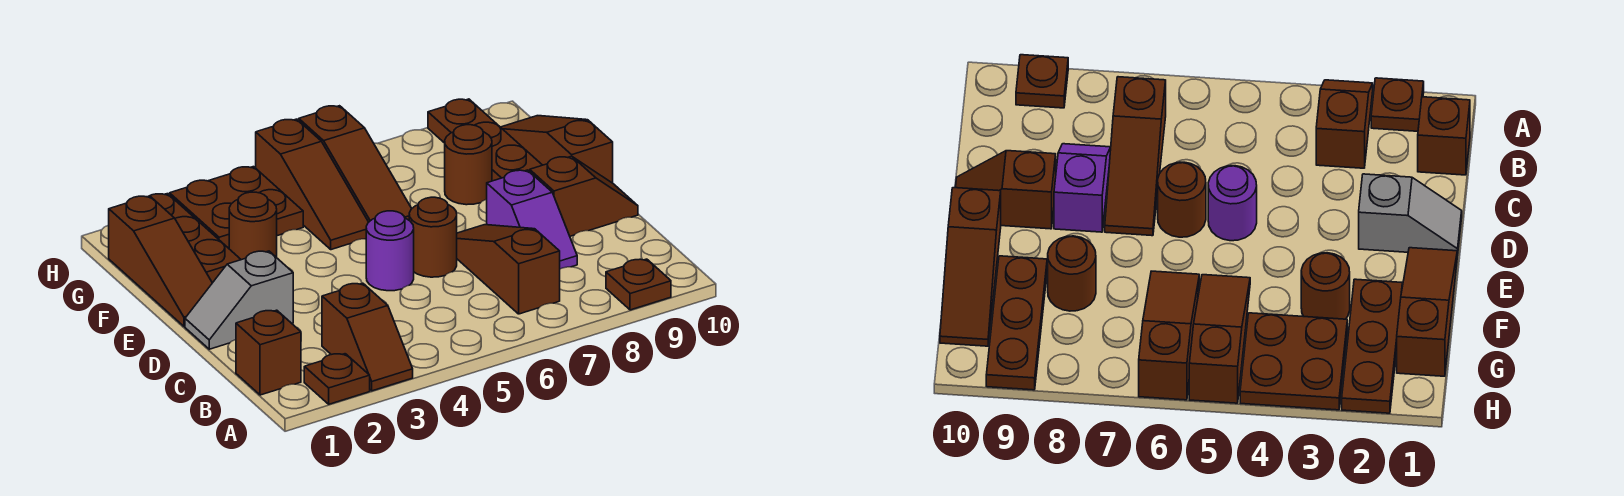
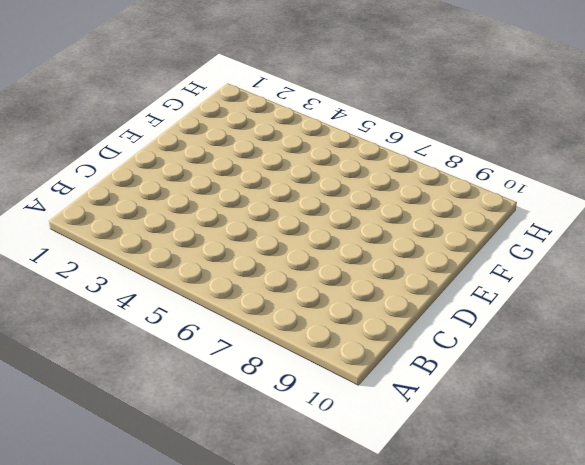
none -> brown 1x1 plate [304,354,370,404]
none -> brown 1x2 slope [322,283,413,391]
none -> brown 1x1 plate [606,259,671,310]

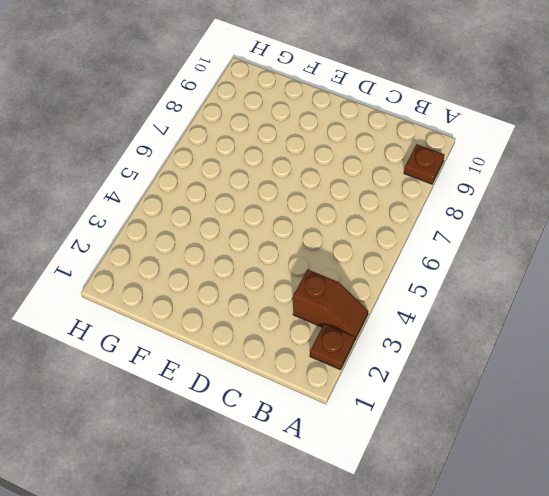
none -> brown 1x1 brick [236,310,301,395]
none -> brown 1x3 slope [457,225,560,314]
none -> purple 1x2 slope [487,170,577,269]

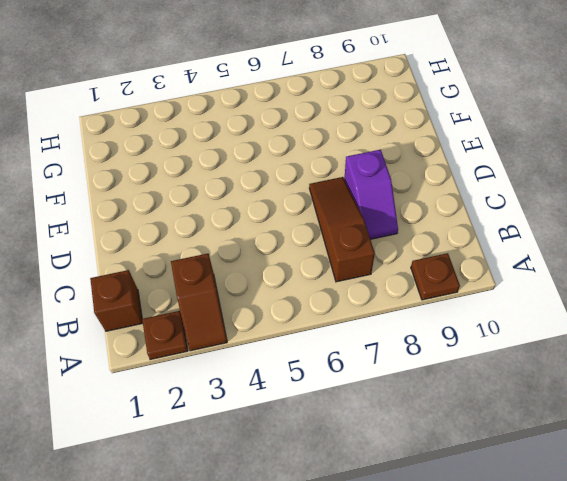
none -> grey 1x2 slope [185,251,293,349]
none -> purple 1x1 round brick [366,211,414,291]
none -> brown 1x1 round brick [409,197,457,277]

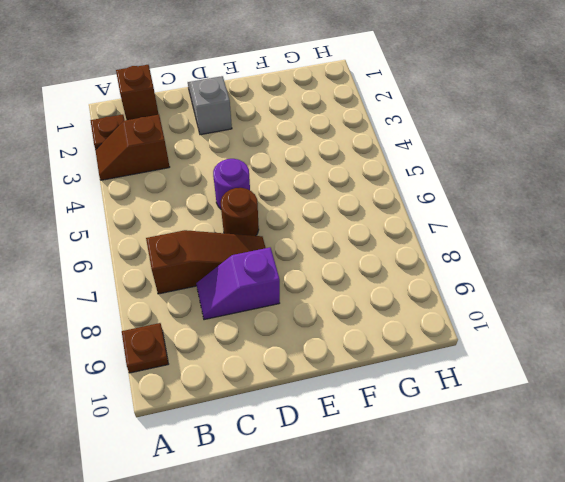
none -> brown 1x2 slope [530,156,638,236]
none -> brown 1x3 slope [109,196,212,326]
none -> brown 1x3 slope [501,116,613,183]

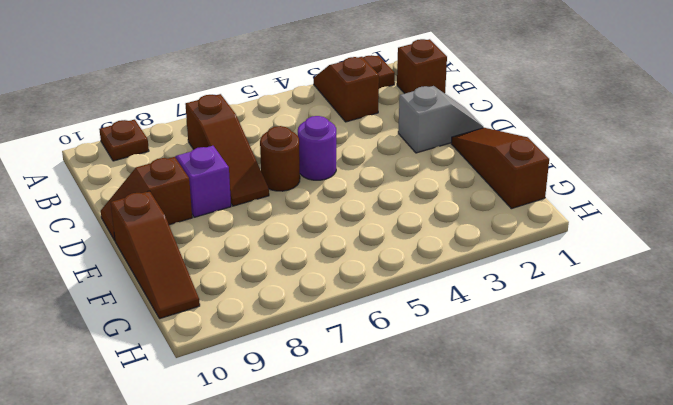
none -> brown 1x3 plate [150,194,241,283]
none -> brown 1x1 round brick [229,192,277,260]
none -> brown 1x3 slope [256,119,368,250]

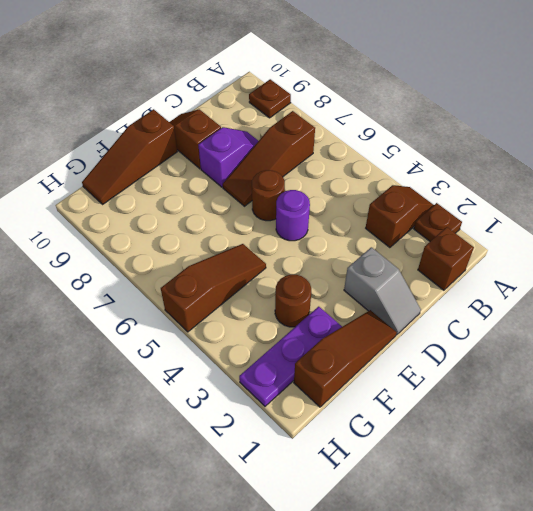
purple 1x3 plate [239,307,342,406] -> brown 1x3 plate [150,194,241,283]
none -> brown 1x3 slope [299,106,412,222]
none -> brown 1x1 round brick [445,125,492,205]
none -> brown 1x3 plate [428,99,542,181]

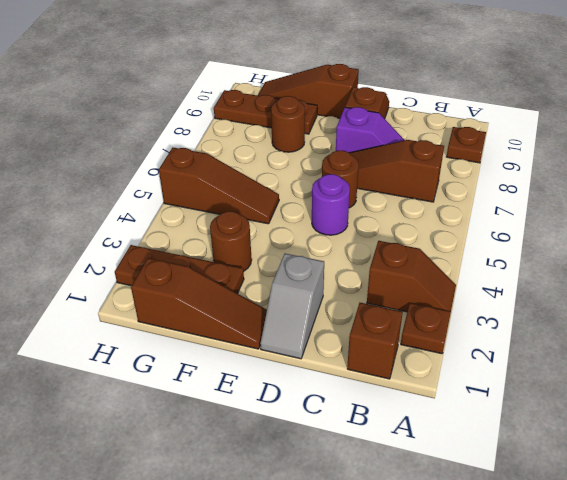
none -> brown 1x3 slope [299,106,412,222]
none -> brown 2x2 plate [170,167,303,248]

